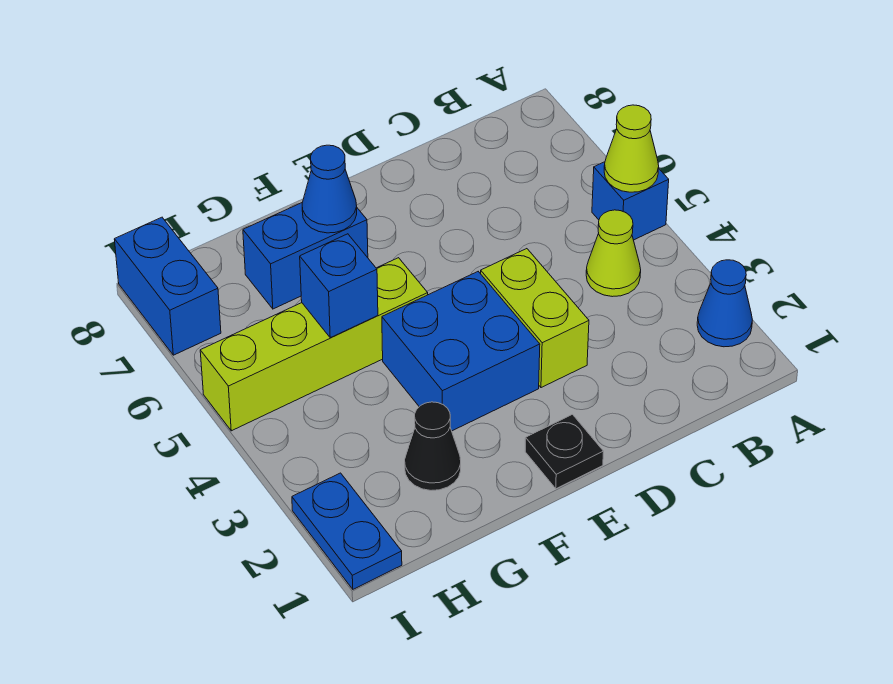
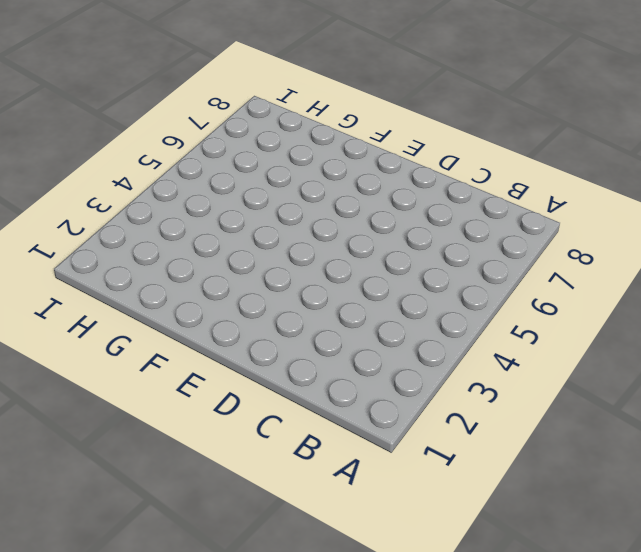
none -> blue 1x1 cone [697,260,752,347]
none -> blue 1x1 brick [592,162,669,240]
none -> lime 1x1 cone [586,210,641,297]

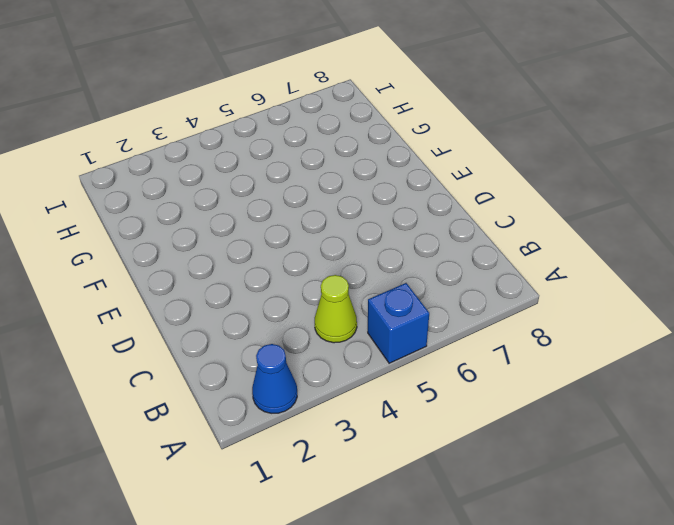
none -> lime 1x2 brick [481,249,589,388]
none -> black 1x1 plate [525,415,604,489]
none -> blue 2x2 brick [382,272,540,431]

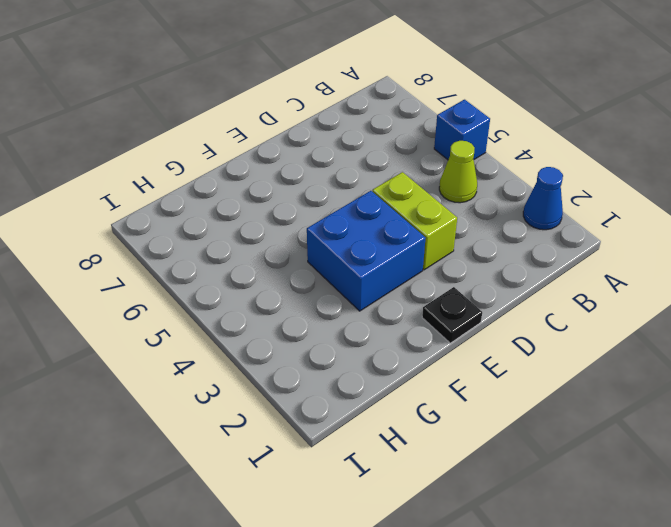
none -> lime 1x4 brick [200,258,428,431]
none -> blue 1x2 brick [243,203,368,309]
none -> black 1x1 cone [405,402,461,490]

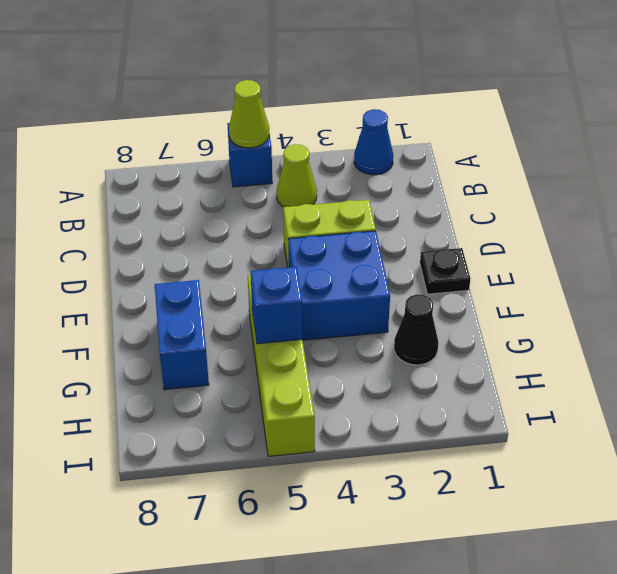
none -> blue 1x2 plate [292,473,402,589]
none -> blue 1x2 brick [114,217,221,355]
none -> blue 1x1 cone [302,145,357,233]

